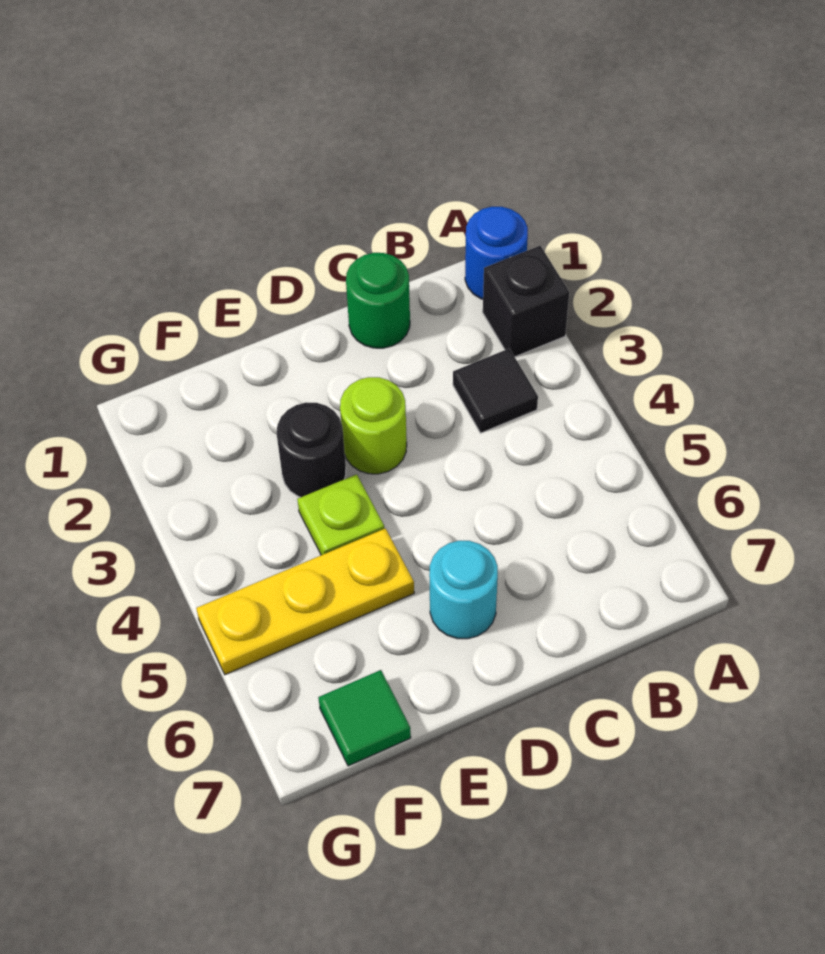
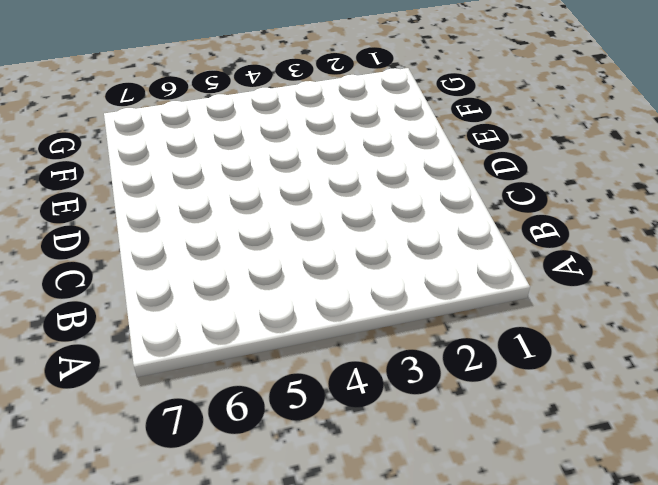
none -> blue 1x1 round brick [465,207,528,299]
none -> black 1x1 brick [483,246,569,357]

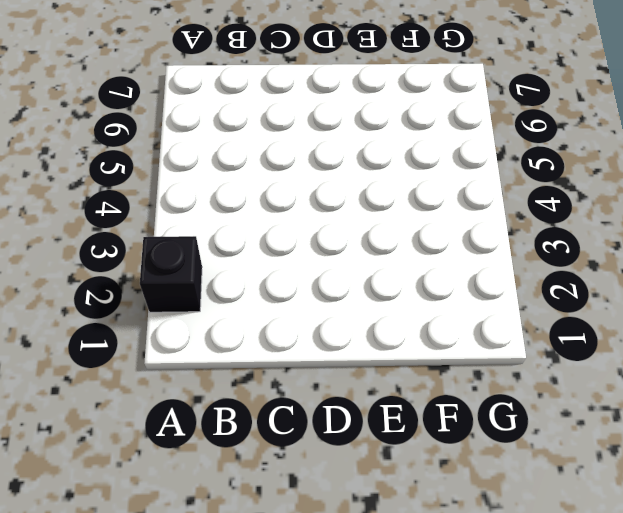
none -> blue 1x1 round brick [465,207,528,299]
none -> black 1x1 tile [453,349,538,433]

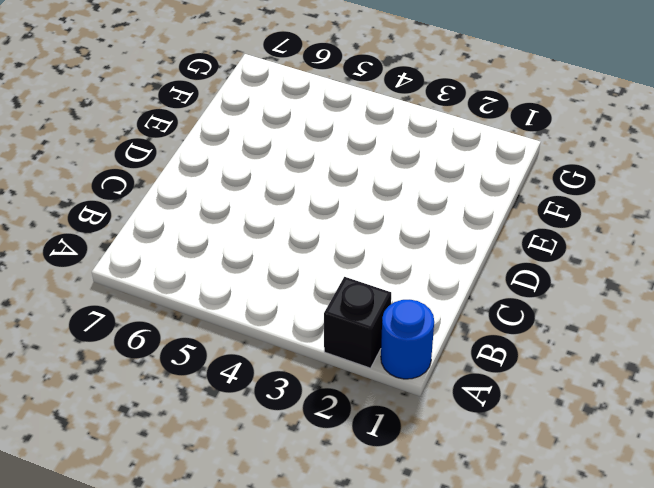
none -> black 1x1 tile [453,349,538,433]
none -> green 1x1 round brick [346,253,410,348]

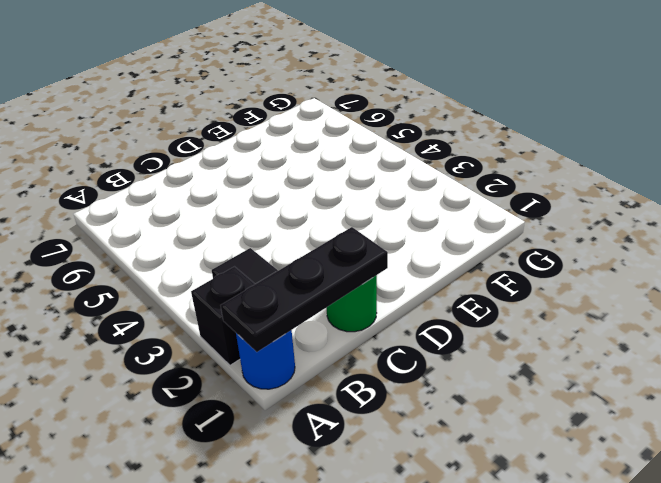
black 1x3 plate [221,227,388,352] -> none
none -> lime 1x1 round brick [340,377,407,474]
none -> cyan 1x1 round brick [429,541,498,639]

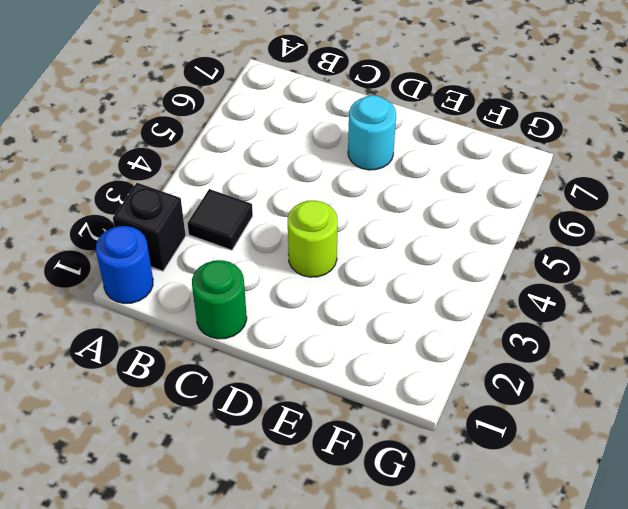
none -> black 1x1 round brick [277,402,346,497]
none -> lime 1x1 plate [297,474,384,555]

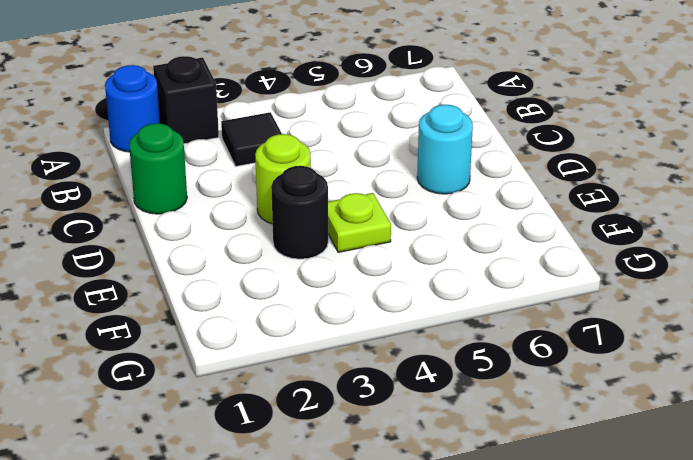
none -> yellow 1x3 plate [196,528,414,675]
none -> green 1x1 tile [318,670,411,766]

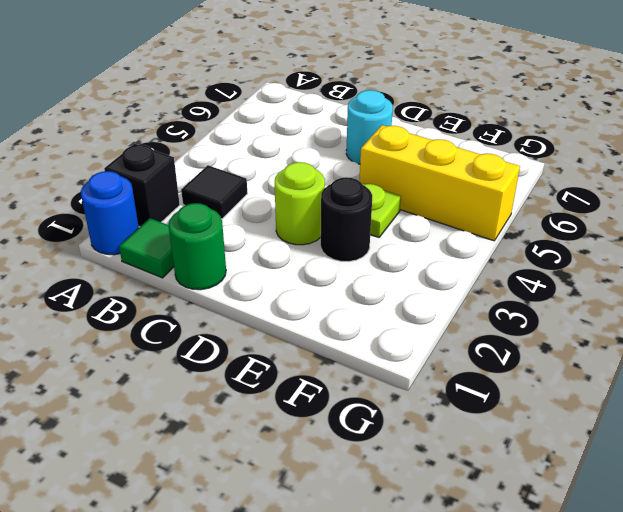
green 1x1 tile [119,218,174,278] -> green 1x1 tile moved to [318,670,411,766]
yellow 1x3 brick [359,125,520,241] -> yellow 1x3 plate [196,528,414,675]

